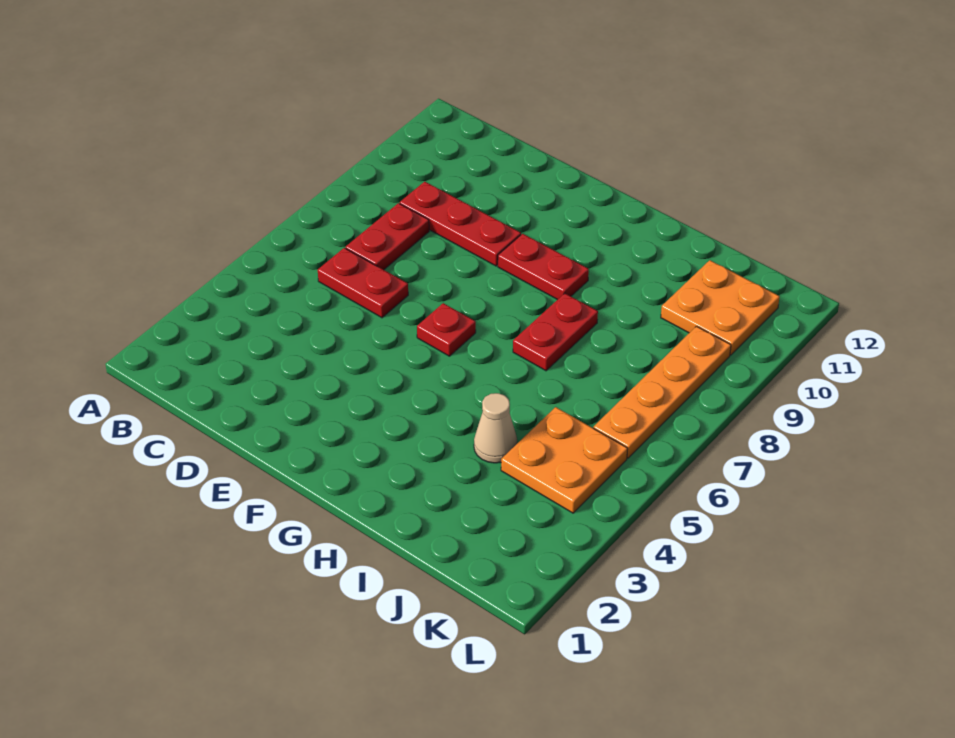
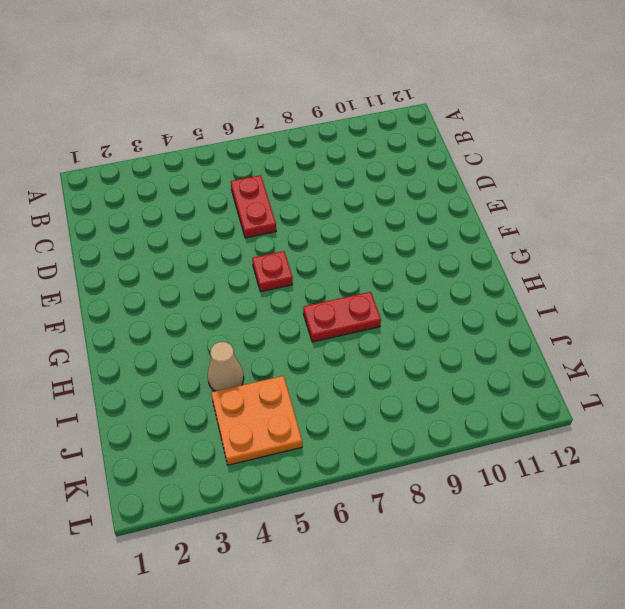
none -> red 1x2 plate [346,203,429,270]
none -> red 1x3 plate [400,182,521,266]

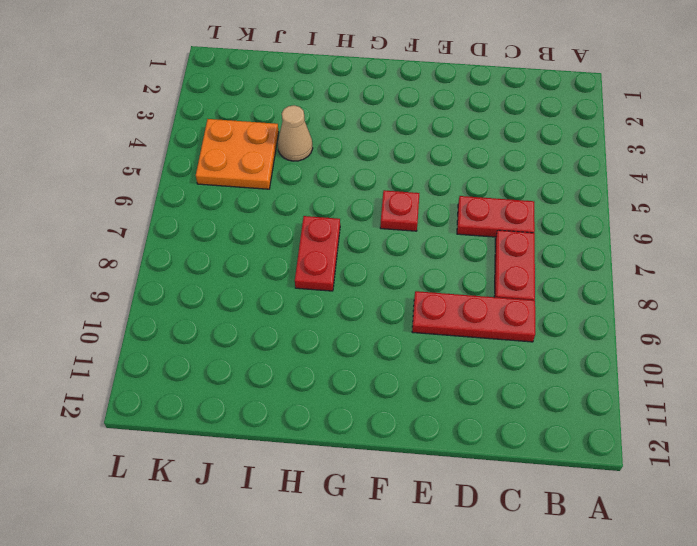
none -> red 1x2 plate [498,234,589,300]
none -> orange 2x2 plate [661,260,780,355]

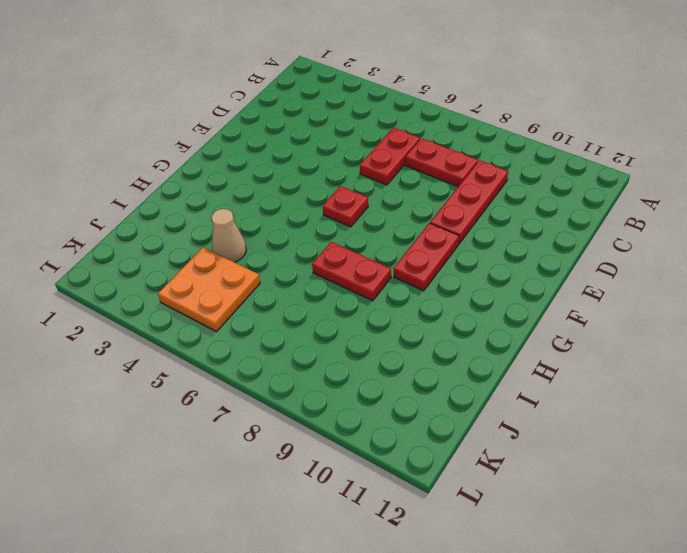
none -> orange 2x2 plate [661,260,780,355]
none -> orange 1x4 plate [593,326,731,458]

